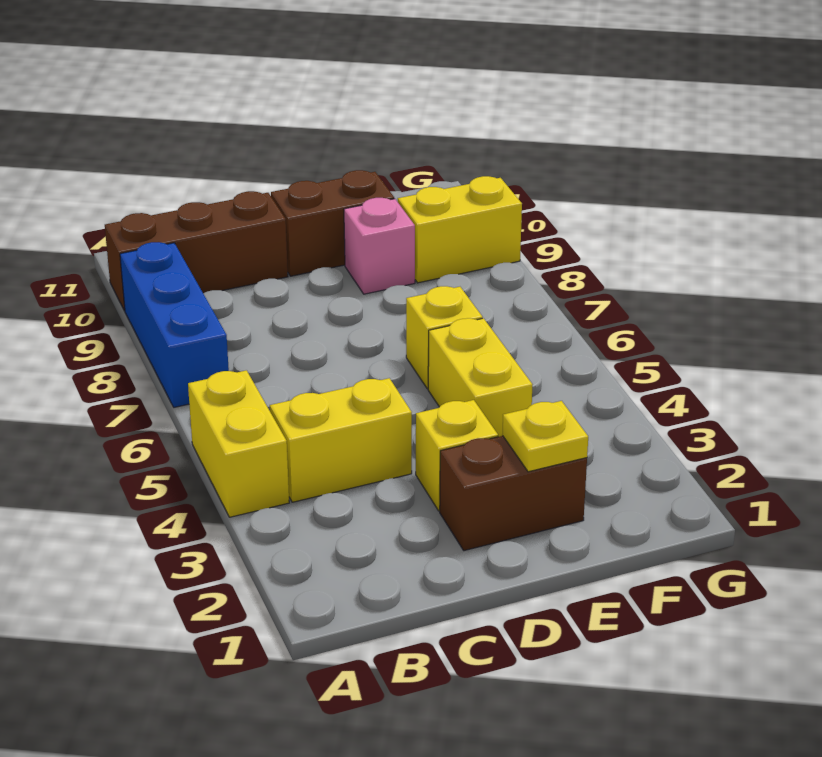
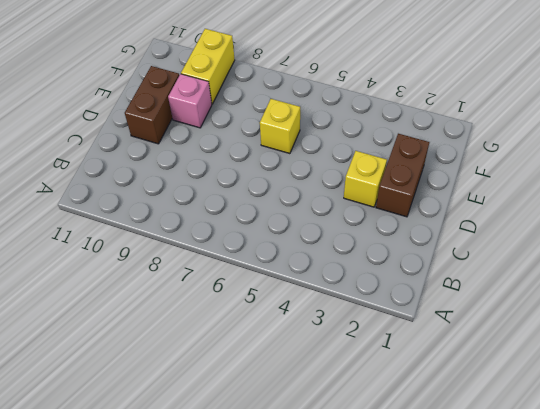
none -> yellow 1x2 brick [188,370,289,517]
none -> blue 1x3 brick [120,242,229,407]
none -> brown 1x3 brick [105,191,288,311]

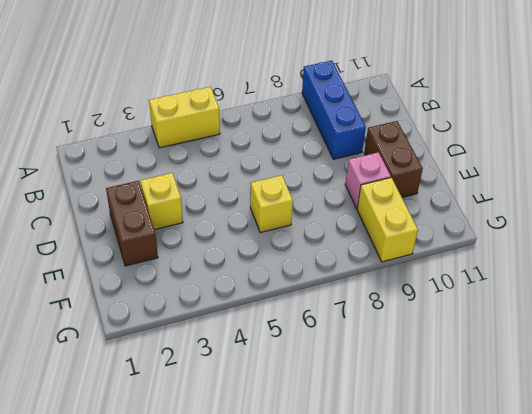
blue 1x3 brick [302,61,366,159] -> blue 1x3 brick turned to [120,242,229,407]
none -> brown 1x3 brick [105,191,288,311]
none -> yellow 1x2 brick [270,378,412,502]
none -> yellow 1x2 brick [428,318,533,437]

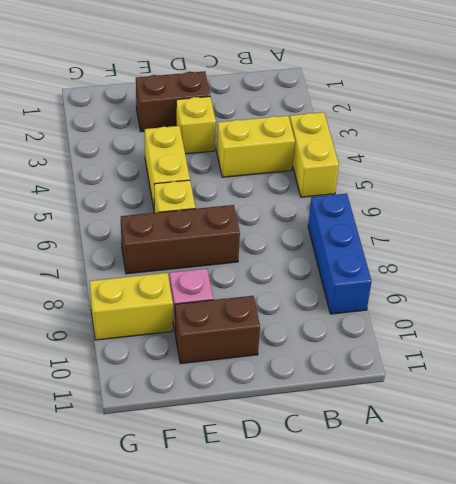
brown 1x3 brick [121,205,240,274] -> brown 1x3 brick moved to [105,191,288,311]
none -> yellow 1x1 plate [502,401,588,472]

